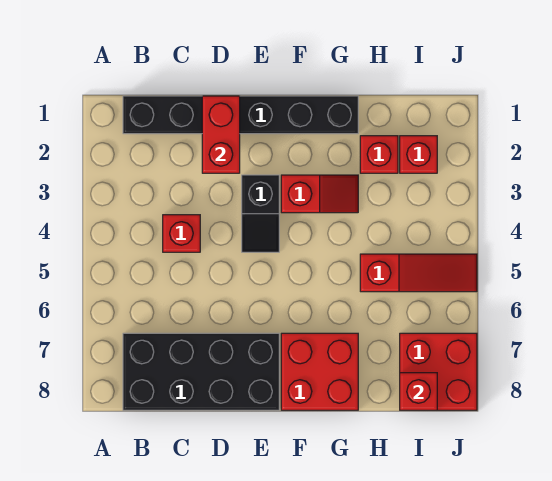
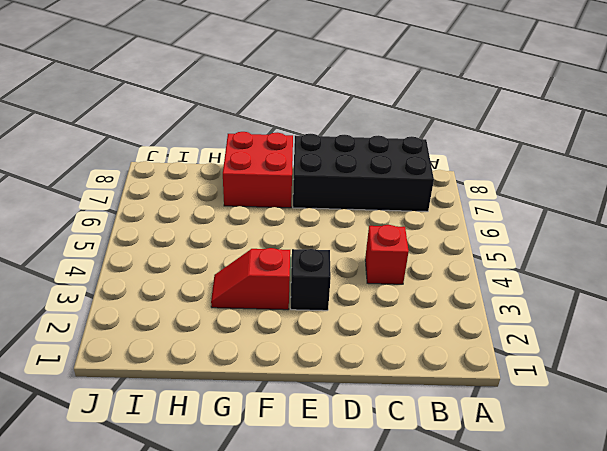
none -> black 1x6 brick [123,96,358,134]
none -> red 1x1 brick [360,136,398,173]
none -> red 1x3 slope [360,254,477,292]

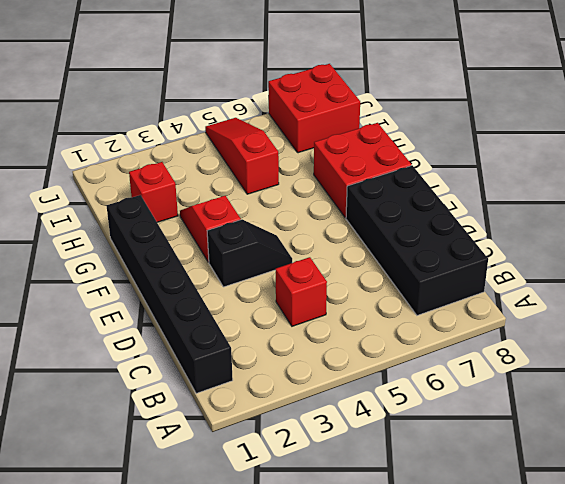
none -> red 1x1 brick [400,136,437,173]
none -> red 1x2 brick [202,96,240,173]
none -> red 1x1 brick [400,373,437,410]

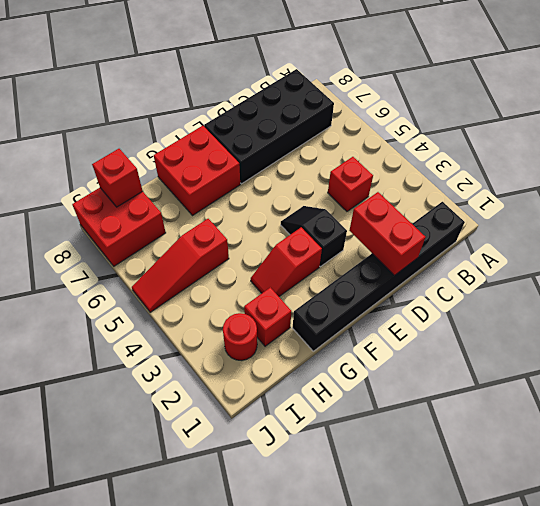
red 1x1 round brick [223,313,257,360] -> red 1x1 brick [400,136,437,173]

